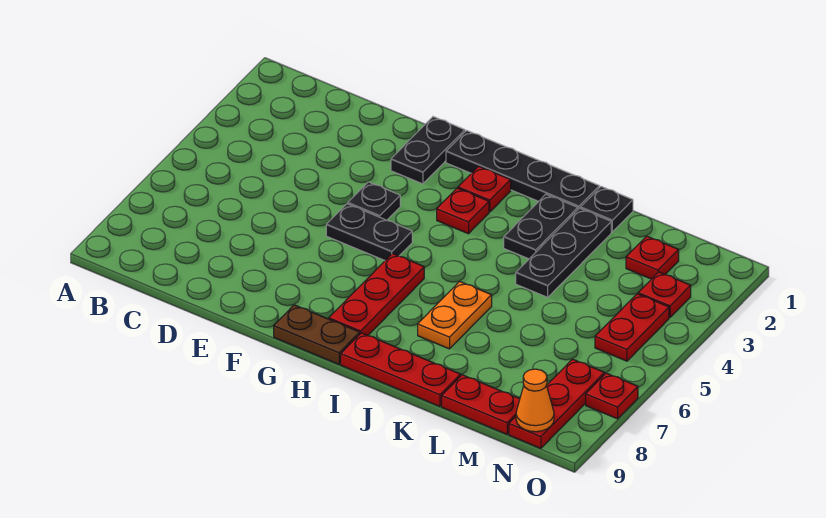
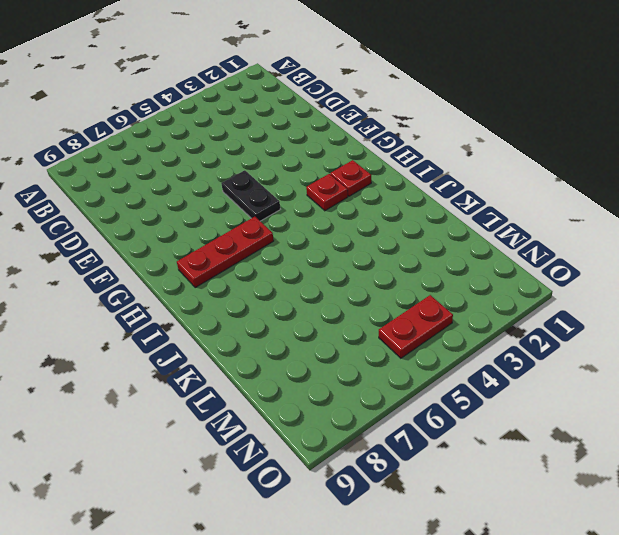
none -> black 1x2 plate [391,117,465,184]
none -> black 1x1 plate [348,182,400,220]
none -> black 1x4 plate [446,131,599,209]

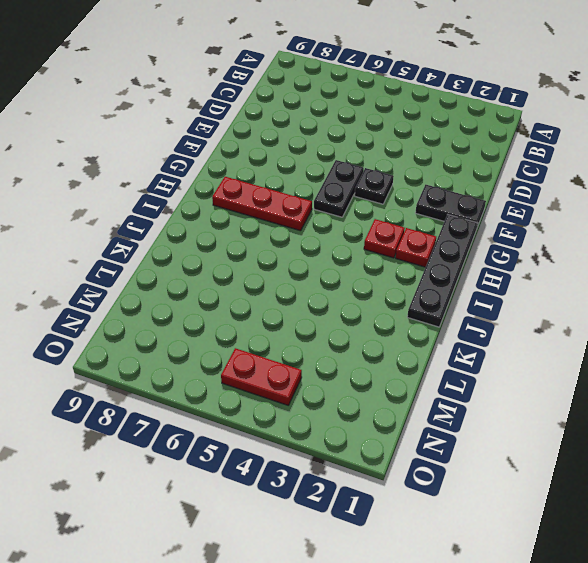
none -> brown 1x2 plate [274,305,360,364]
none -> red 1x3 plate [341,333,461,406]
none -> black 1x2 plate [504,194,578,259]

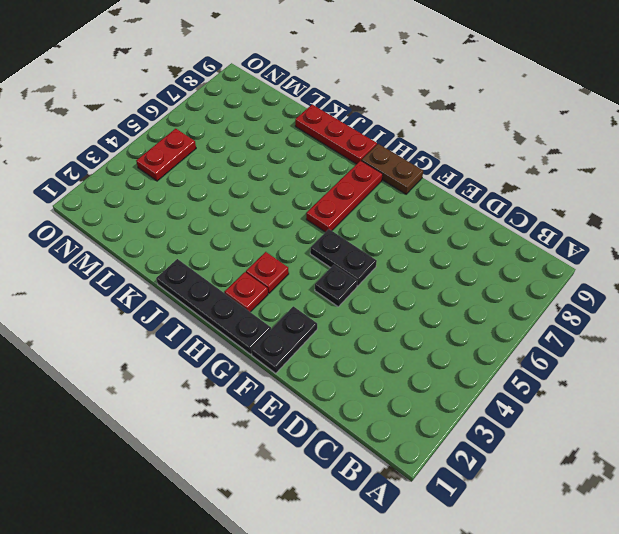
none -> black 1x2 plate [504,194,578,259]
none -> orange 1x2 plate [418,281,492,349]
none -> black 1x1 plate [580,187,633,232]

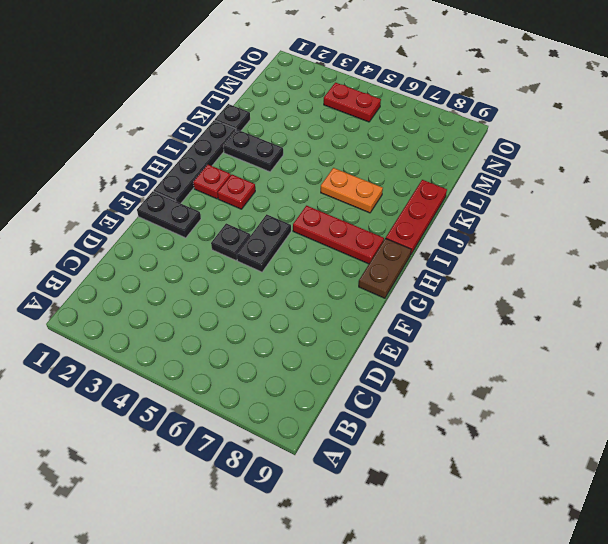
none -> black 1x3 plate [516,208,611,297]
none -> red 1x2 plate [442,375,520,434]
none -> red 1x1 plate [626,236,679,279]

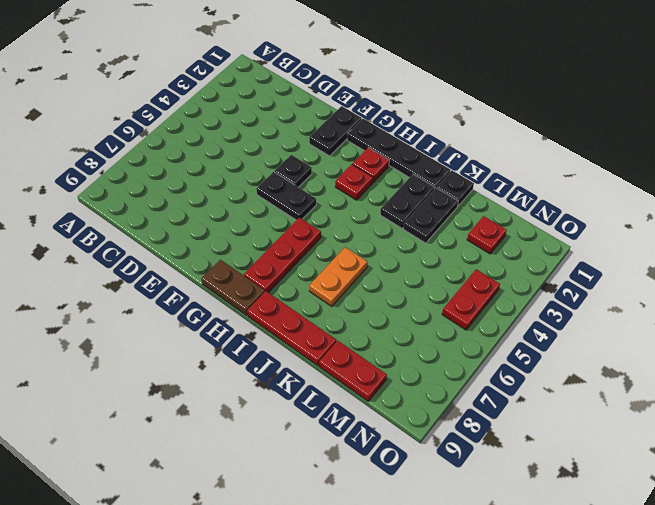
black 1x2 plate [403,188,458,243] -> black 1x3 plate [516,208,611,297]
none -> red 1x1 plate [638,272,691,317]
none -> red 1x3 plate [509,359,604,448]
none -> red 1x1 plate [586,373,638,419]

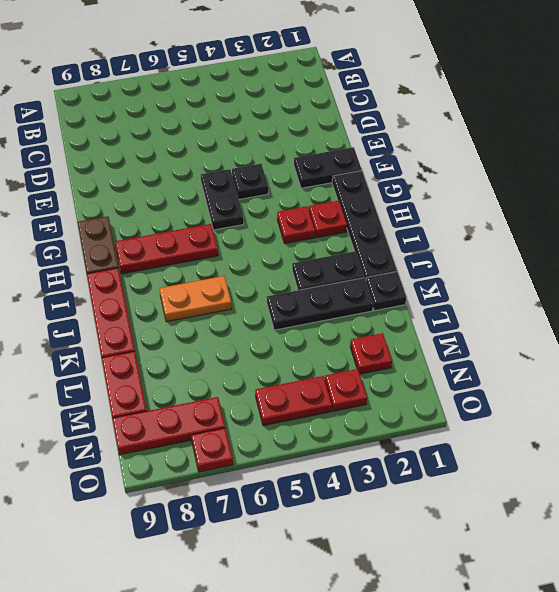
none -> orange 1x1 cone [516,369,554,432]

